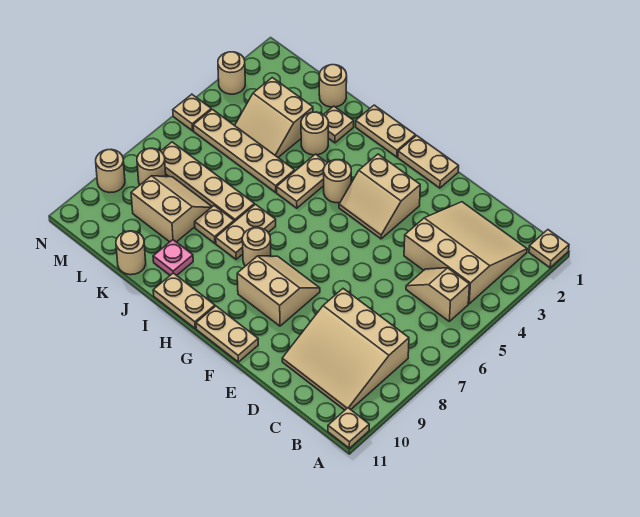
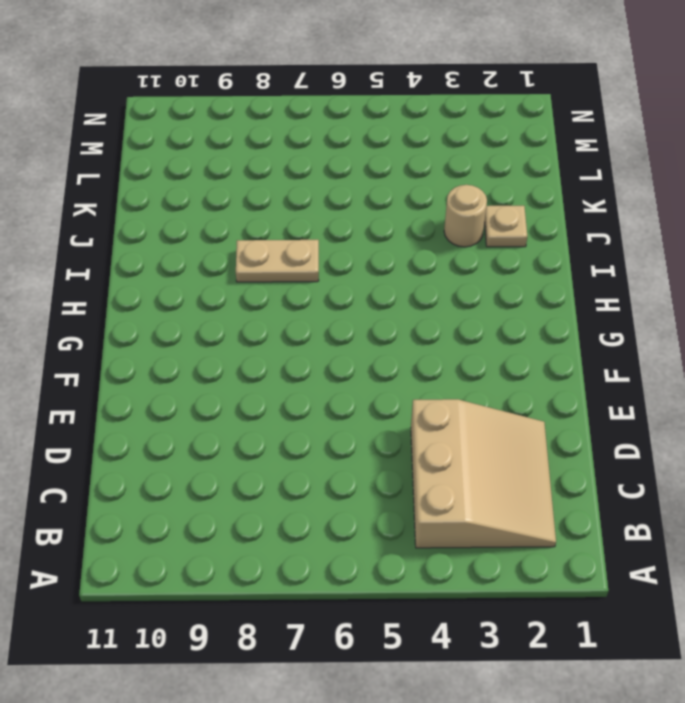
none -> tan 1x1 plate [529,230,569,268]
none -> tan 1x1 plate [328,408,369,448]
none -> tan 1x2 slope [406,268,470,321]

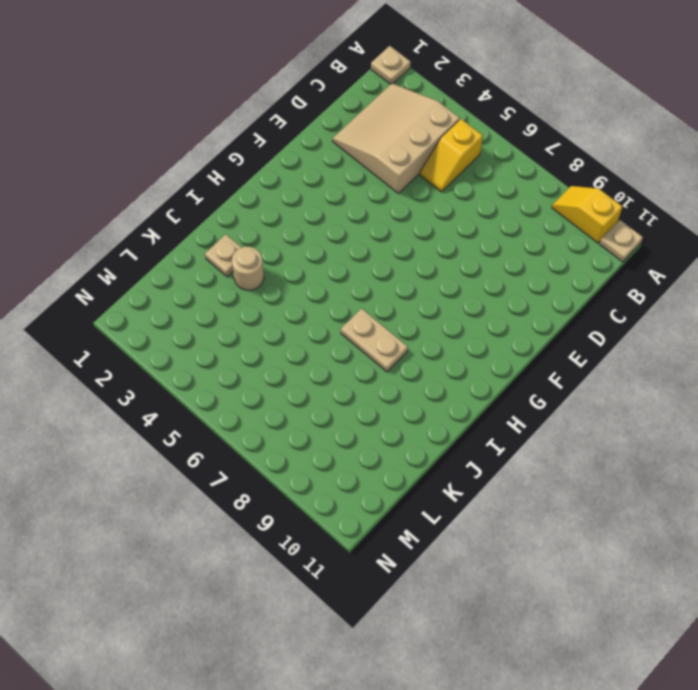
yellow 1x2 slope [552,186,623,243] -> none
yellow 1x2 slope [420,119,483,192] -> tan 1x2 slope [406,268,470,321]
none -> tan 3x3 slope [282,289,409,410]
none -> tan 1x2 plate [398,136,459,188]
none -> tan 2x2 slope [339,154,420,239]

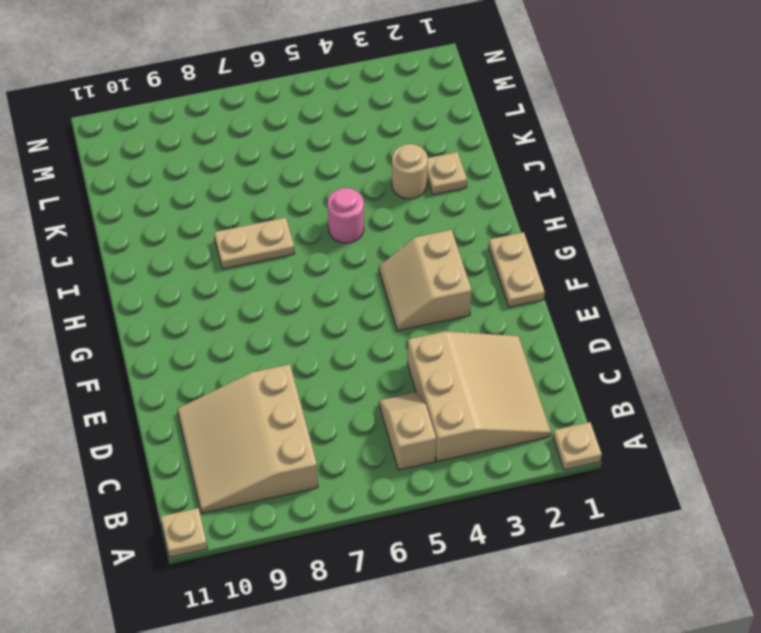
pink 1x1 round brick [328,188,364,243] -> tan 1x2 plate [277,154,327,208]
none -> tan 2x2 slope [237,256,320,326]
none -> tan 1x2 plate [196,306,258,362]
none -> tan 1x2 plate [356,105,416,157]

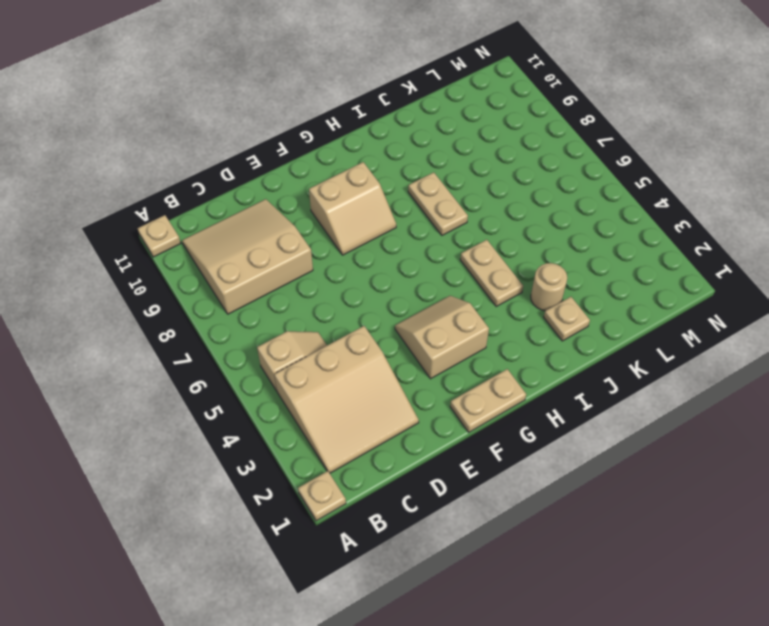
none -> tan 1x2 plate [196,306,258,362]
none -> tan 1x2 plate [356,105,416,157]
none -> tan 1x1 round brick [324,160,351,203]

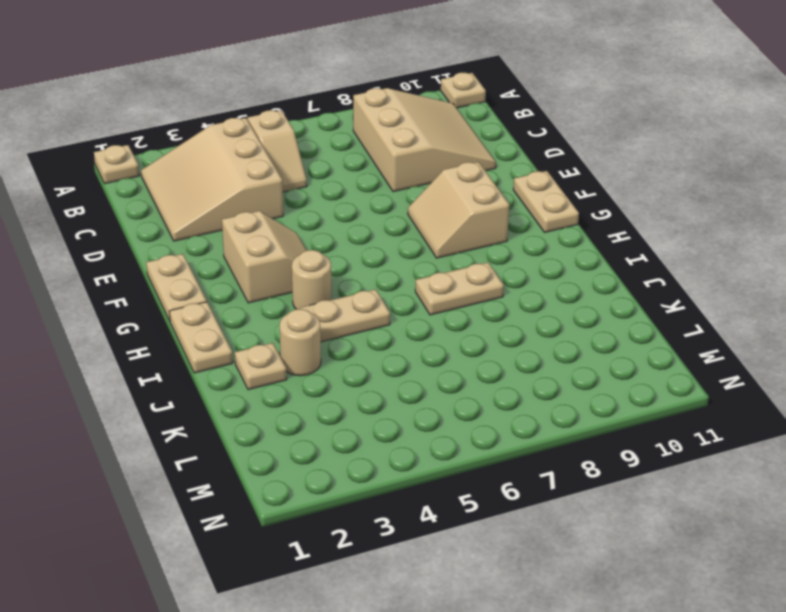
none -> tan 1x1 round brick [242,228,271,266]
none -> tan 1x2 plate [153,273,215,328]
none -> tan 1x4 plate [193,109,295,192]

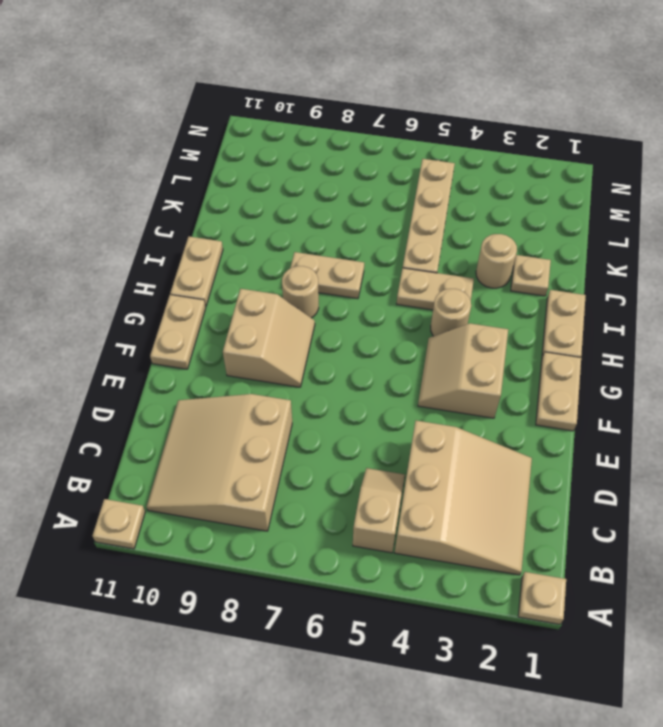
none -> tan 1x4 plate [161,142,254,222]
none -> tan 1x1 plate [195,206,234,243]
none -> pink 1x1 plate [153,240,193,275]

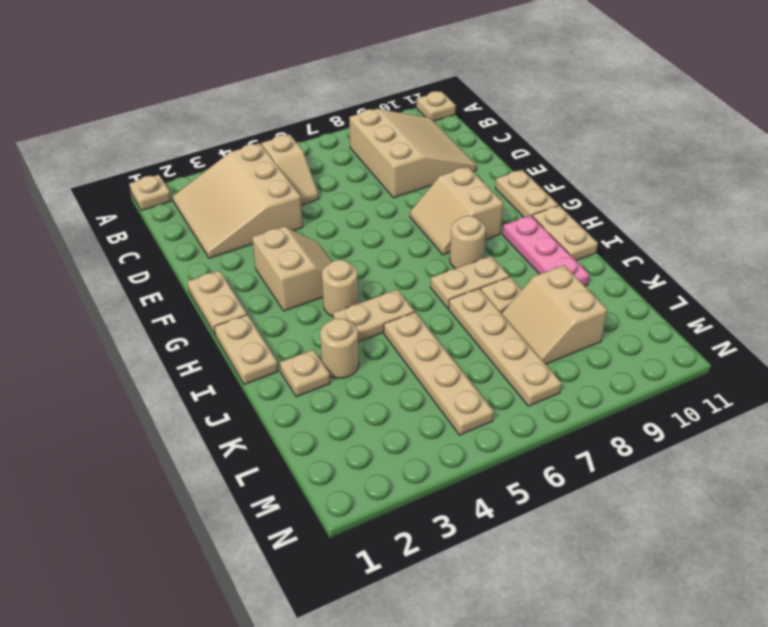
pink 1x3 plate [503,215,590,286] -> pink 1x1 plate [153,240,193,275]
none -> tan 1x1 round brick [319,65,347,107]
none -> tan 2x2 slope [235,78,313,157]
none -> tan 1x1 round brick [116,231,146,275]

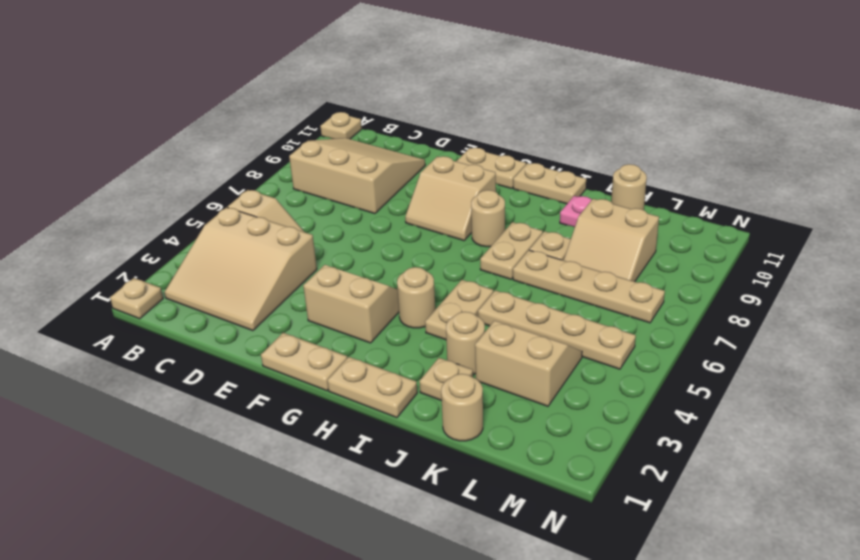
none -> tan 1x1 round brick [137,148,166,185]
none -> tan 1x1 round brick [218,52,245,94]
none -> tan 1x1 plate [173,94,211,131]

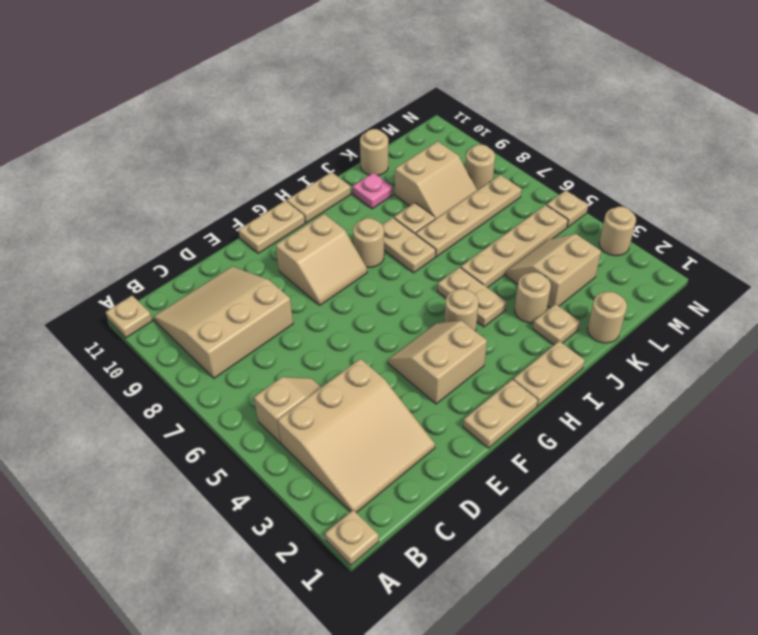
none -> tan 1x1 round brick [96,150,125,193]

